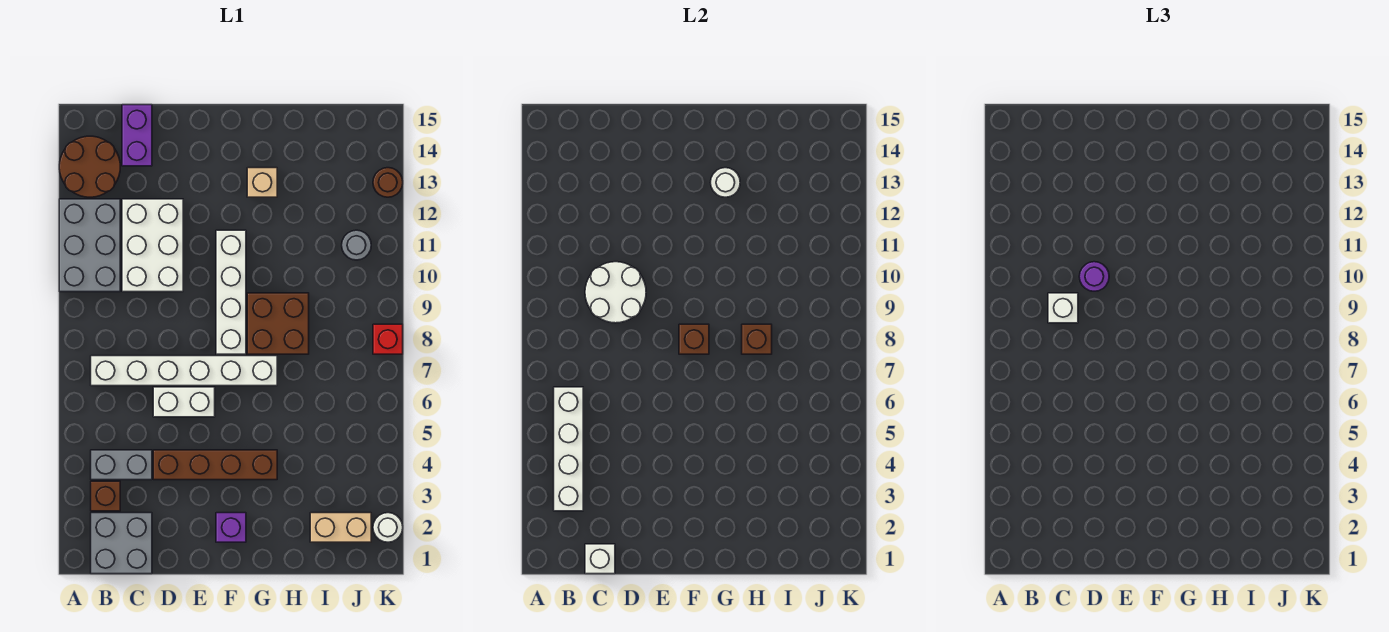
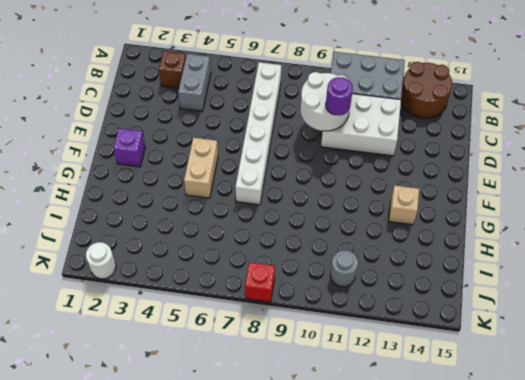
tan 1x2 brick [184,138,218,198] -> tan 1x2 brick moved to [310,513,371,542]
none -> grey 2x2 brick [91,513,152,574]
none -> purple 1x2 brick [122,105,152,166]
none -> brown 1x4 brick [153,450,277,480]

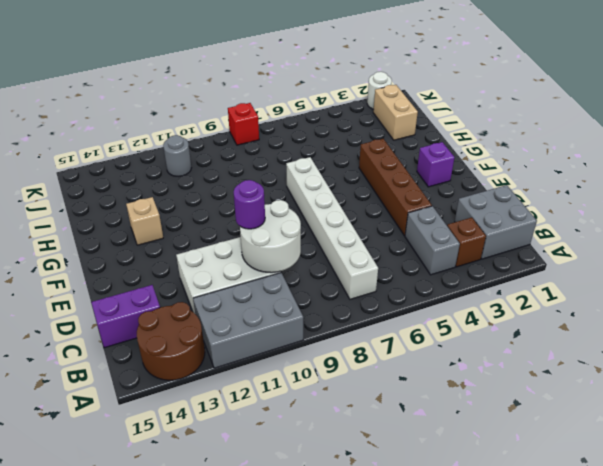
none -> white 1x2 brick [153,387,215,417]
none -> white 1x4 brick [216,230,246,354]
none -> brown 2x2 brick [247,293,309,354]

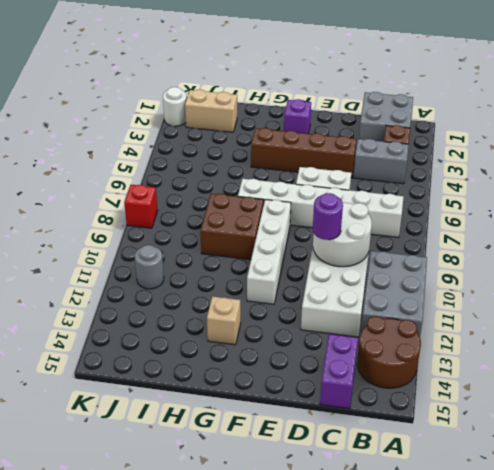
none -> brown 1x1 round brick [373,168,403,197]
none -> white 1x4 brick [554,387,583,511]
none -> white 1x1 brick [585,544,615,574]

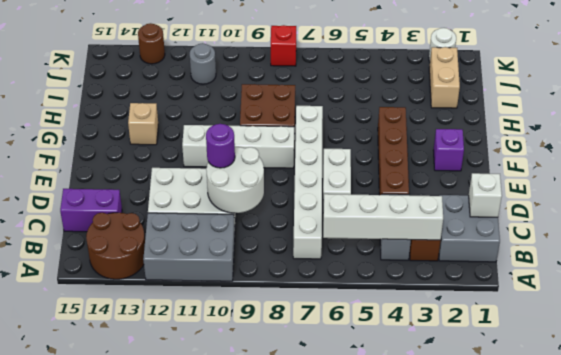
none -> brown 1x1 brick [679,324,709,354]
none -> white 1x1 round brick [711,168,740,197]
none -> brown 1x1 brick [742,324,772,354]

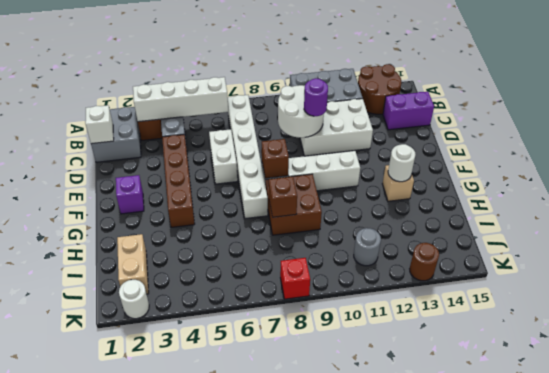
none -> white 1x1 brick [1048,293,1078,323]

